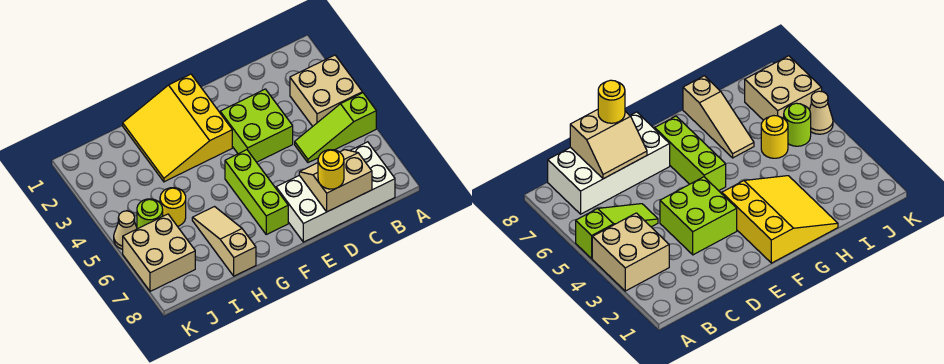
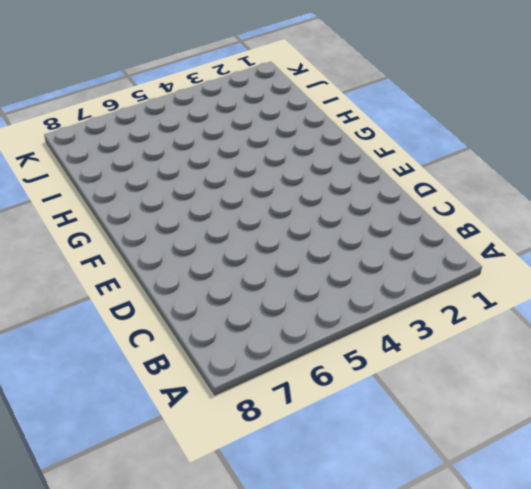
none -> tan 2x2 brick [290,55,362,126]
none -> lime 1x3 slope [295,93,376,163]
none -> white 2x4 brick [276,142,395,242]

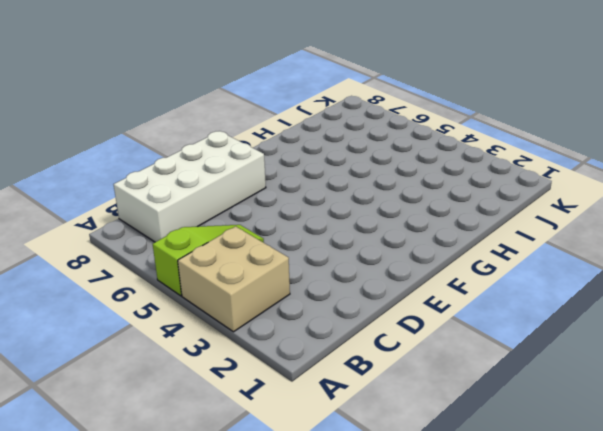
none -> lime 2x2 brick [220,89,293,162]
none -> yellow 3x3 slope [123,74,232,182]
none -> lime 1x3 brick [225,150,288,234]

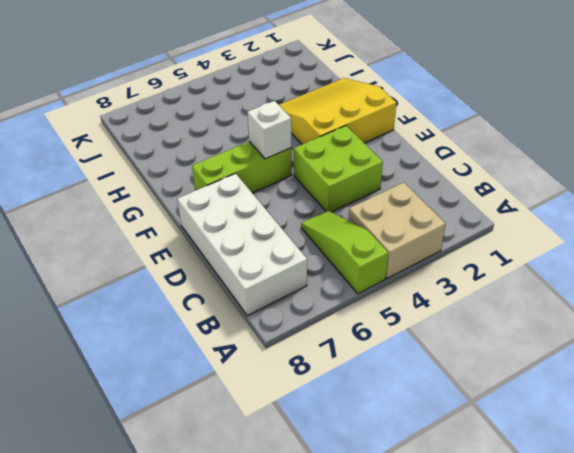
white 1x1 brick [247,101,292,159] -> none
none -> tan 1x3 slope [192,207,256,276]
none -> yellow 1x1 round brick [160,188,186,226]
none -> lime 1x1 round brick [137,199,163,229]

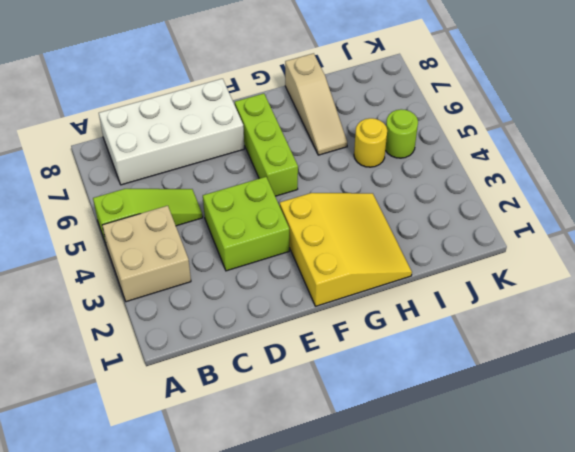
none -> tan 2x2 brick [123,214,195,291]
none -> tan 1x1 cone [114,211,137,249]
none -> tan 2x2 slope [299,150,372,212]

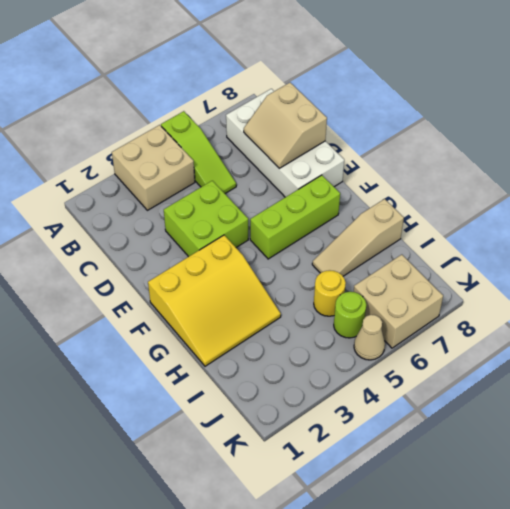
none -> yellow 1x1 round brick [318,150,344,189]

